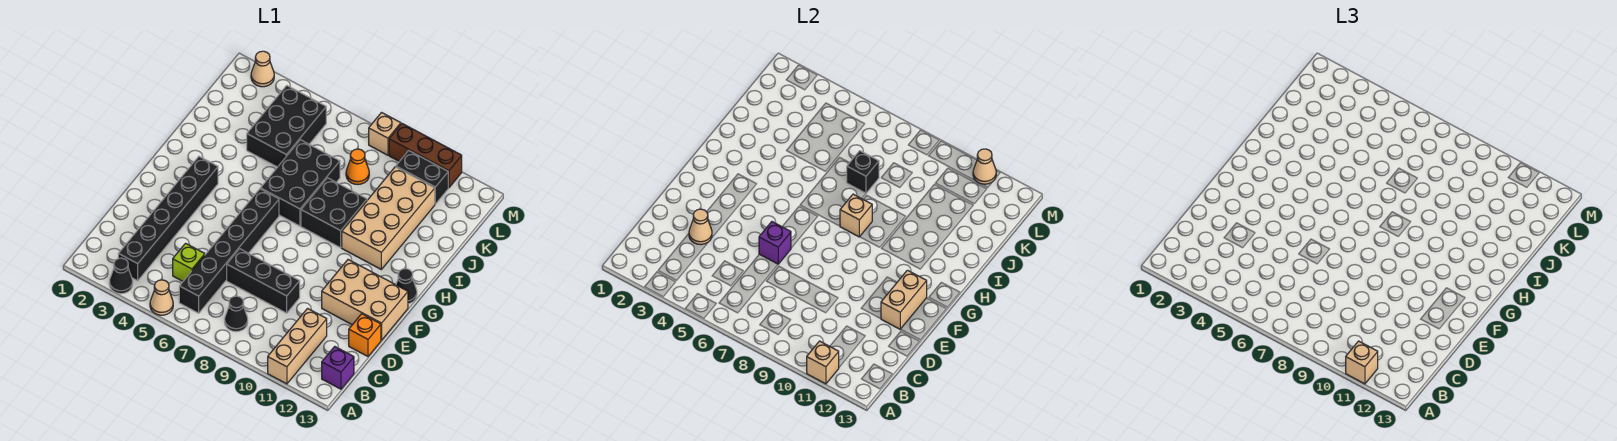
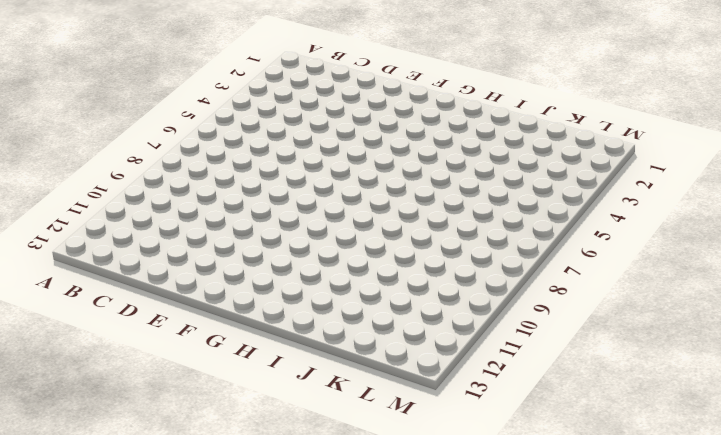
none -> black 1x1 cone [109,258,133,294]
none -> tan 1x1 cone [150,280,173,315]
none -> tan 1x3 brick [268,308,327,384]

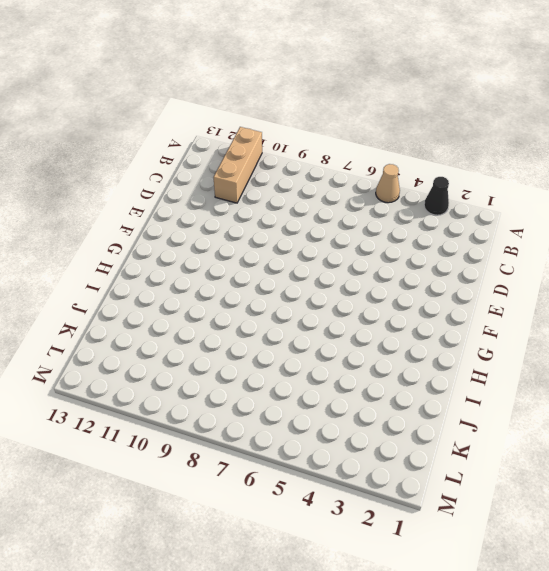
none -> black 1x6 brick [118,156,218,281]
none -> black 1x6 brick [179,189,279,313]
none -> black 1x1 cone [225,296,248,332]

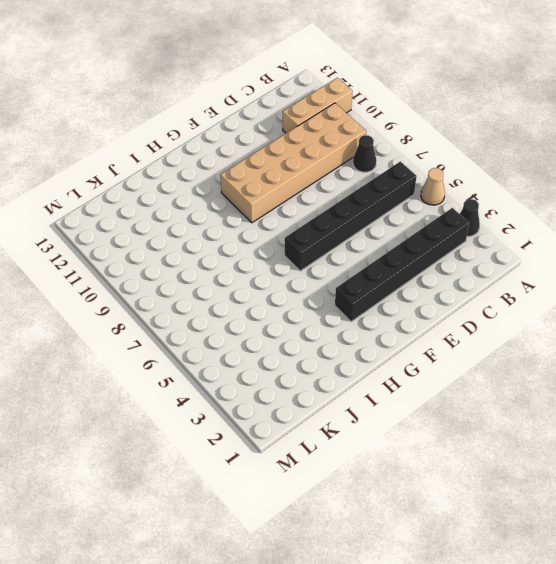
tan 2x6 brick [221,103,366,223] -> black 1x3 brick [227,249,300,313]
none -> purple 1x1 brick [322,347,354,389]
none -> lime 1x1 brick [173,243,205,281]
none -> orange 1x1 brick [349,314,381,356]

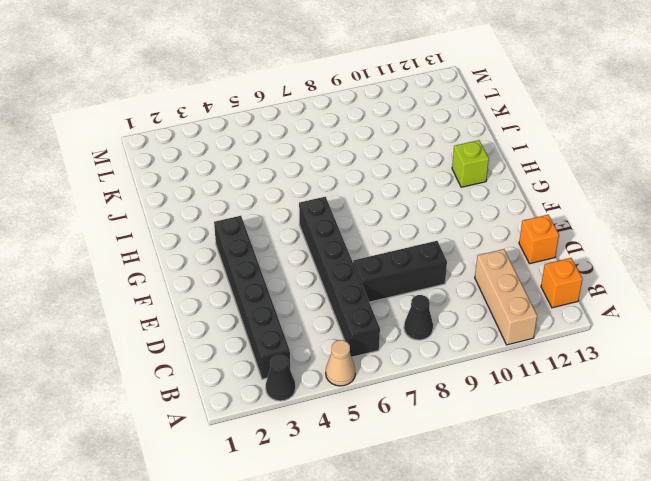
orange 1x1 brick [541,258,583,308] -> purple 1x1 brick [322,347,354,389]
lime 1x1 brick [452,140,489,187] -> lime 1x1 brick moved to [173,243,205,281]
none -> tan 2x3 brick [322,260,408,340]
none -> black 1x1 cone [396,269,417,304]
none -> black 2x3 brick [260,140,340,226]

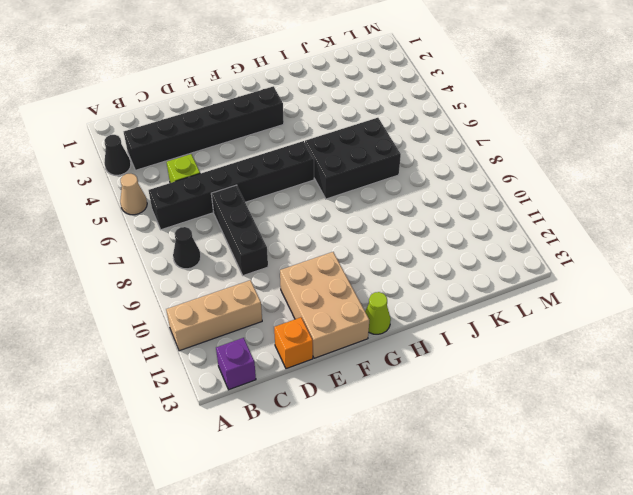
lime 1x1 cone [365,292,391,334] -> black 1x1 cone [396,269,417,304]
none -> black 2x2 brick [301,178,367,248]
none -> tan 2x4 brick [342,167,435,269]
none -> black 2x3 brick [247,86,326,167]

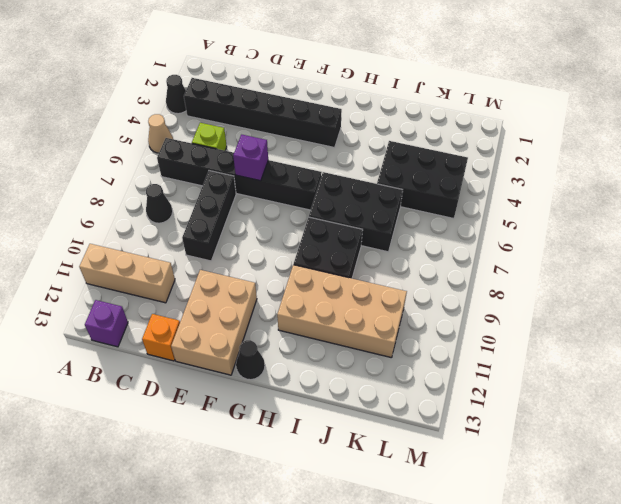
none -> orange 1x1 cone [346,149,369,184]
none -> black 1x2 brick [396,151,448,204]
none -> tan 1x1 cone [251,51,274,87]

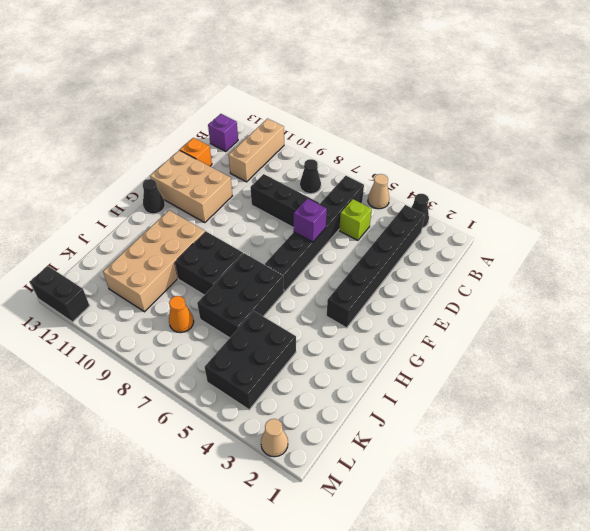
black 1x2 brick [30,266,90,322] -> black 1x2 brick moved to [396,151,448,204]
none -> tan 1x1 brick [369,113,401,155]
none -> brown 1x3 brick [389,124,462,188]
none -> tan 1x1 brick [807,341,839,384]

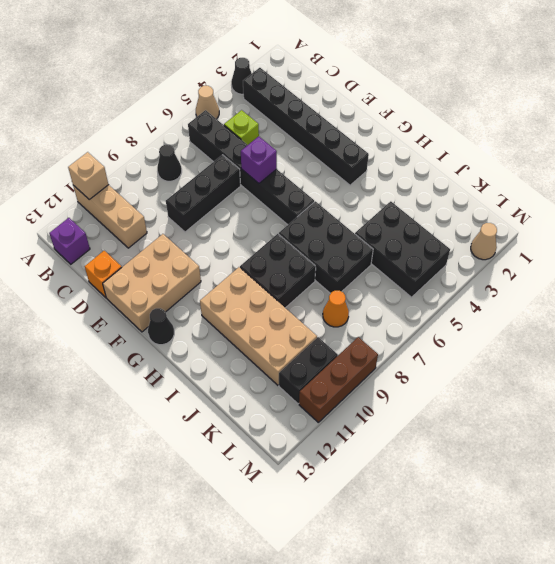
none -> tan 1x1 brick [369,113,401,155]
none -> tan 1x1 cone [689,209,712,244]
none -> tan 1x2 brick [881,270,927,329]

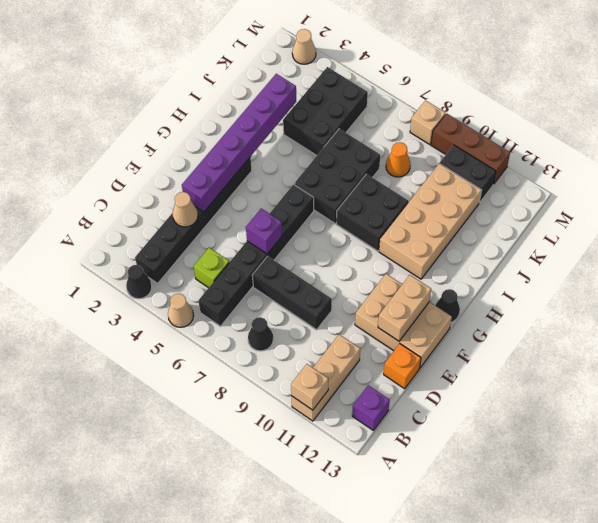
purple 1x6 brick [182,74,296,212] -> none
none -> tan 1x1 brick [840,194,872,237]
none -> black 1x1 brick [847,151,879,193]
none -> tan 1x1 cone [973,149,996,184]

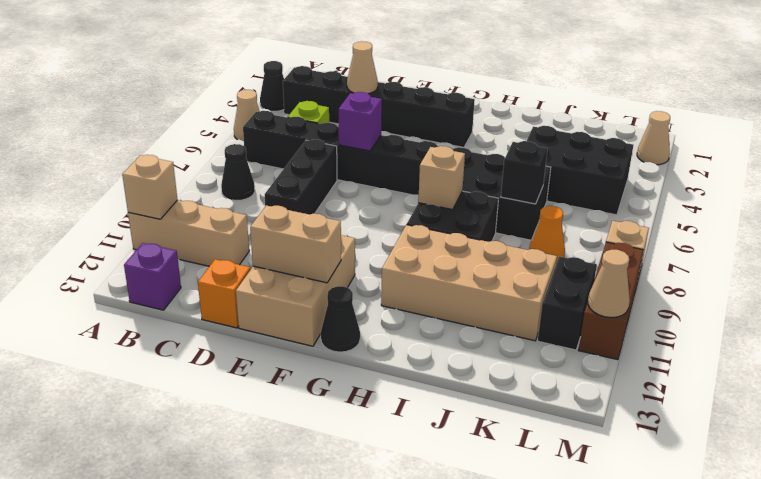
none -> tan 1x1 brick [1346,341,1378,384]

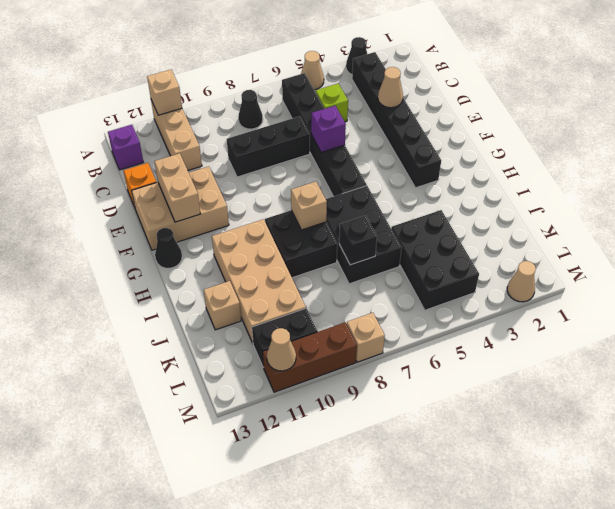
tan 1x1 brick [204,281,241,330] -> tan 1x1 brick moved to [1346,341,1378,384]
none -> orange 1x1 cone [346,149,369,184]

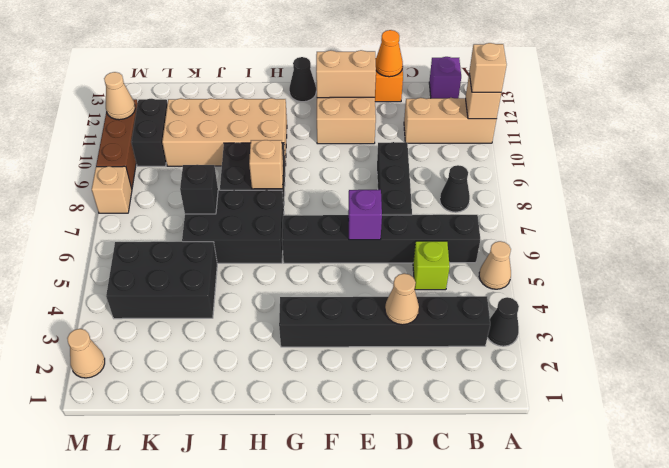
orange 1x1 cone [376,30,403,77] -> orange 1x1 cone moved to [346,149,369,184]

